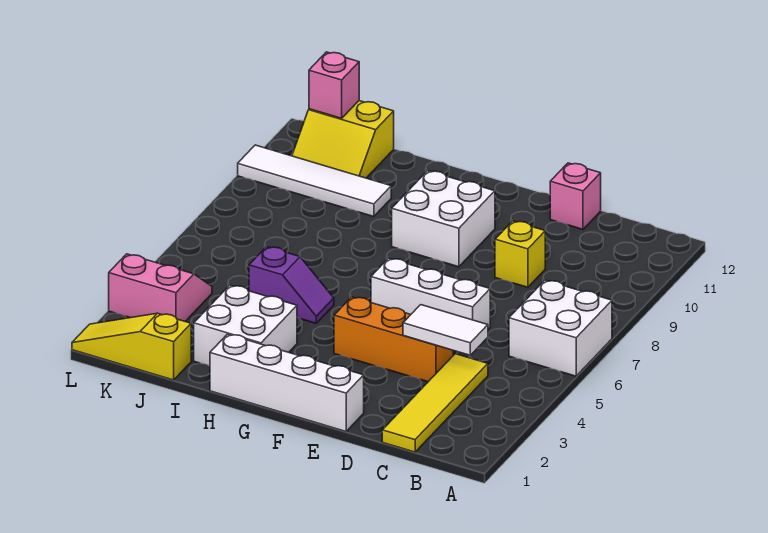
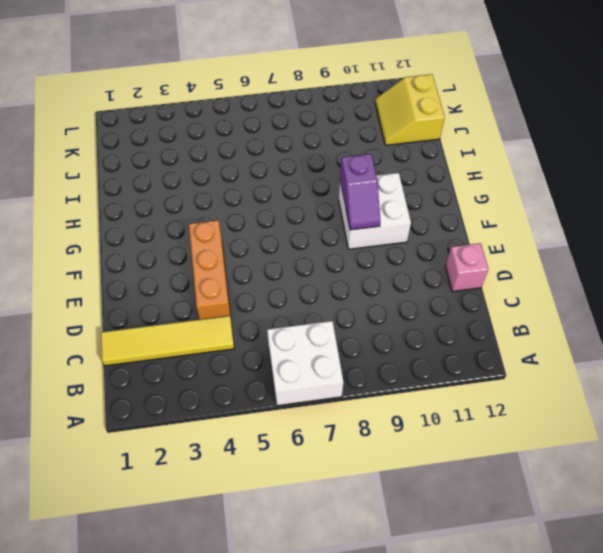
purple 1x2 slope [340,154,381,230] -> purple 1x2 slope moved to [249,247,334,323]
none -> white 1x3 brick [371,258,490,329]
none -> yellow 1x1 brick [495,221,545,287]
none -> white 1x4 brick [210,334,364,432]

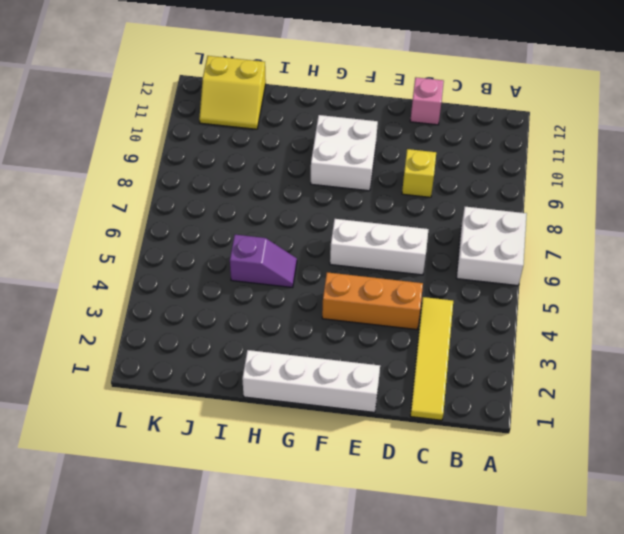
none -> white 2x2 brick [194,285,297,366]
none -> white 1x4 tile [238,145,391,217]
none -> yellow 1x3 slope [72,313,191,380]

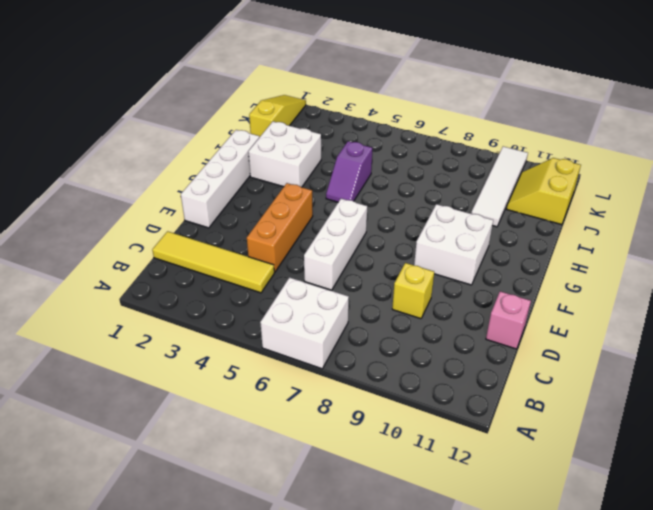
none -> pink 2x2 slope [109,254,212,321]
none -> white 1x2 tile [403,305,488,355]
none -> pink 1x1 brick [309,52,359,118]

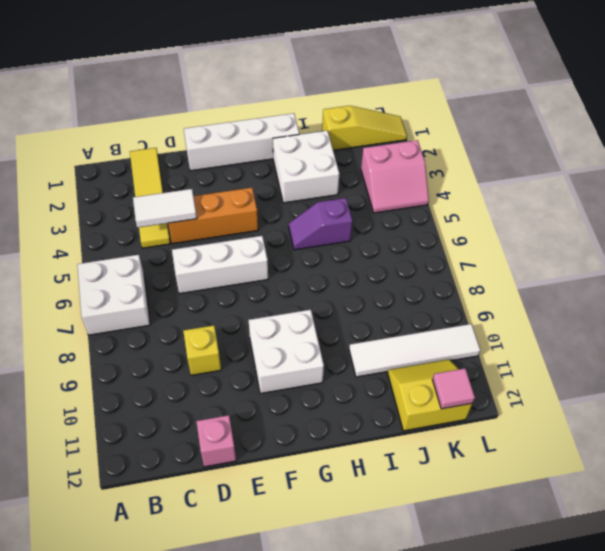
pink 1x1 tile [432,368,475,409] -> pink 1x1 brick [309,52,359,118]

